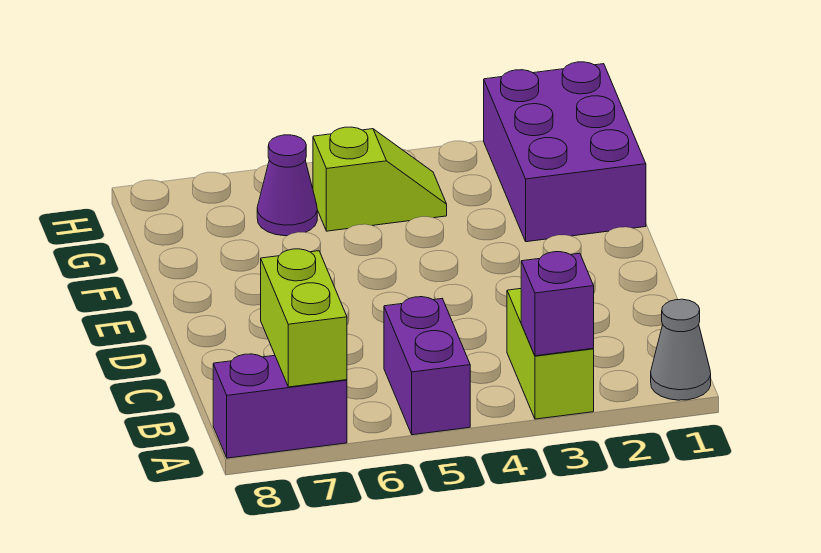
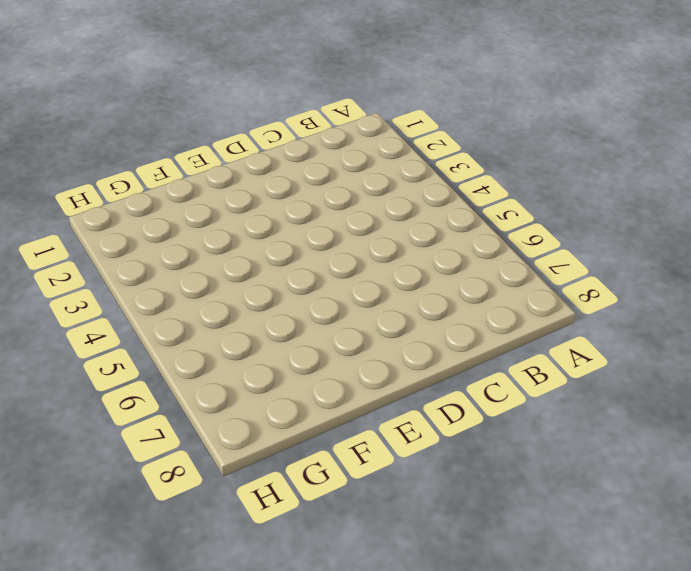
none -> grey 1x1 cone [651,299,711,400]
none -> lime 1x2 brick [507,289,594,419]

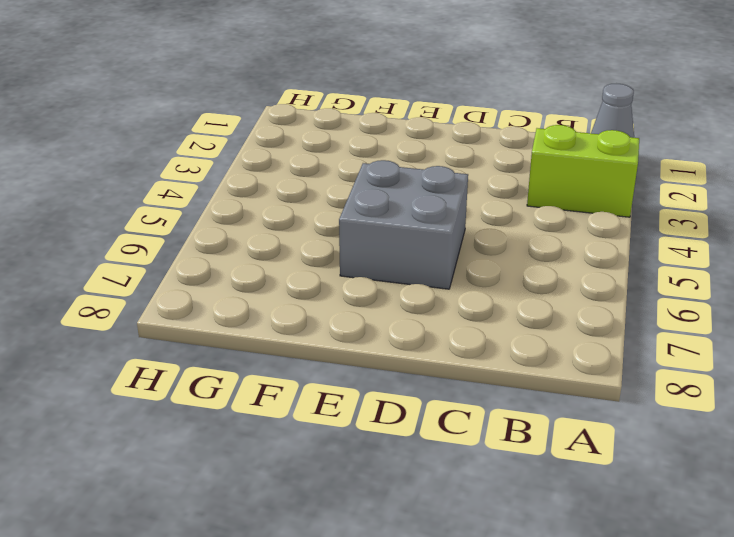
grey 2x2 brick [339,160,468,289] -> none
none -> purple 1x2 brick [384,297,470,435]
none -> purple 1x2 brick [213,354,347,458]

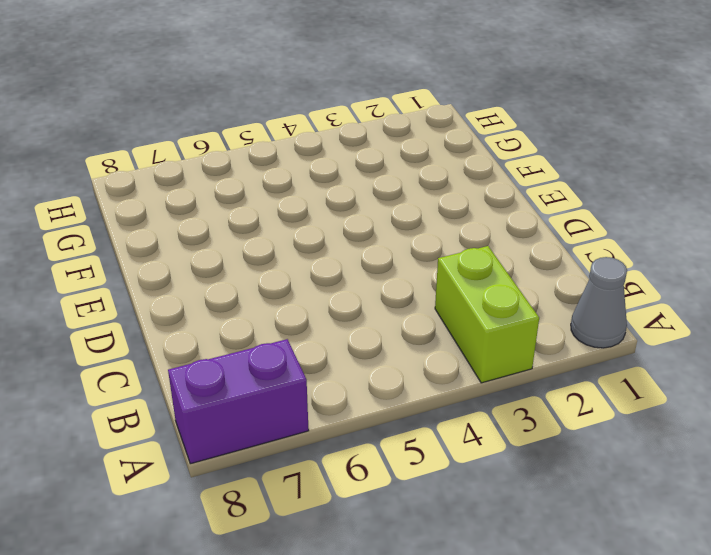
none -> purple 1x2 brick [384,297,470,435]
none -> purple 2x3 brick [484,62,646,242]

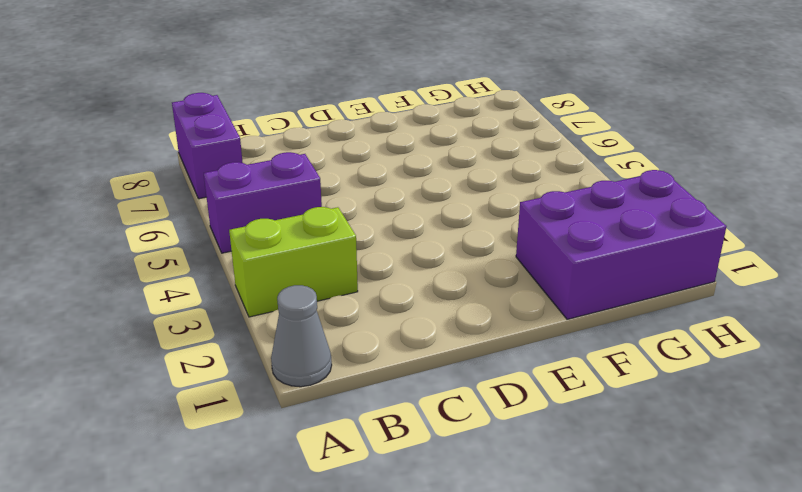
none -> lime 1x2 slope [313,127,447,231]
none -> purple 1x1 cone [257,135,317,236]

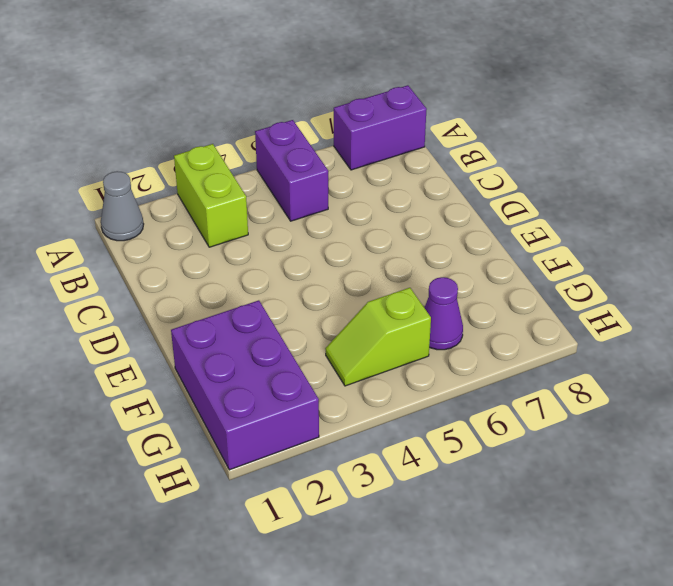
none -> purple 1x1 brick [521,252,594,356]
none -> lime 1x2 brick [261,249,347,387]

